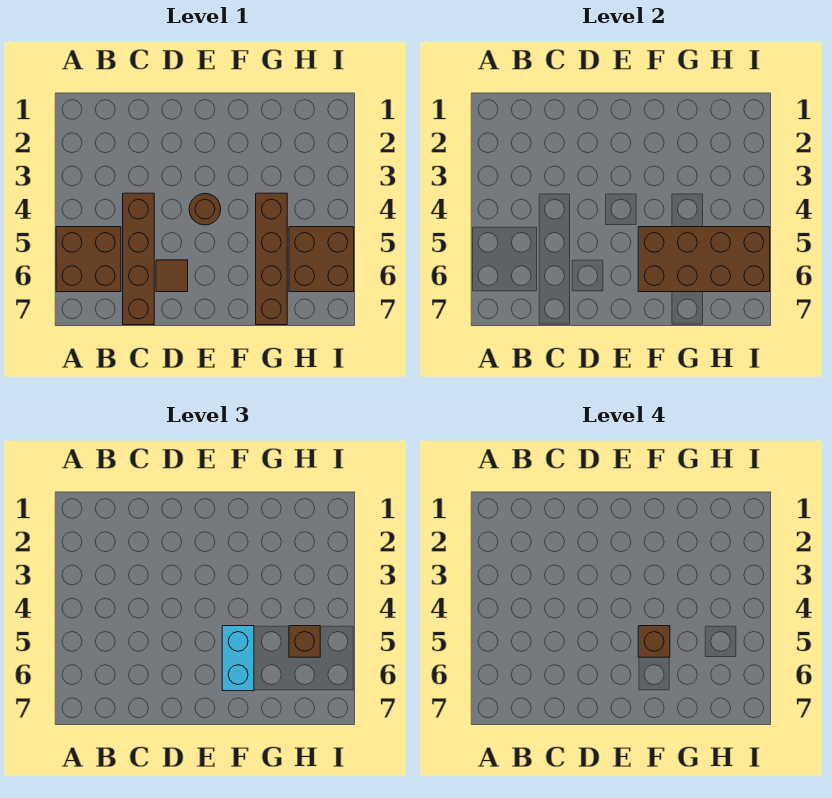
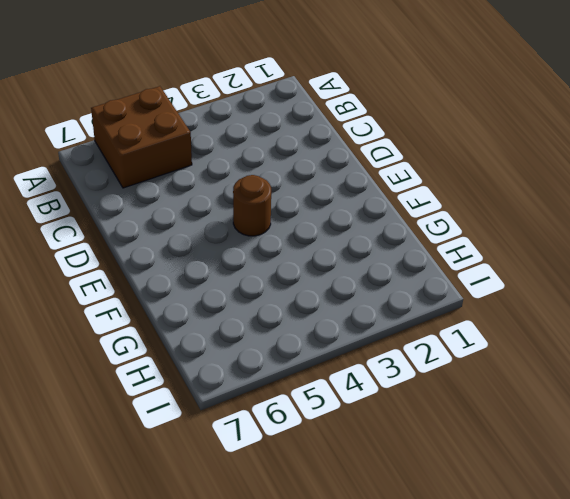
none -> brown 1x4 brick [123,193,154,325]
none -> brown 1x1 tile [156,260,188,292]

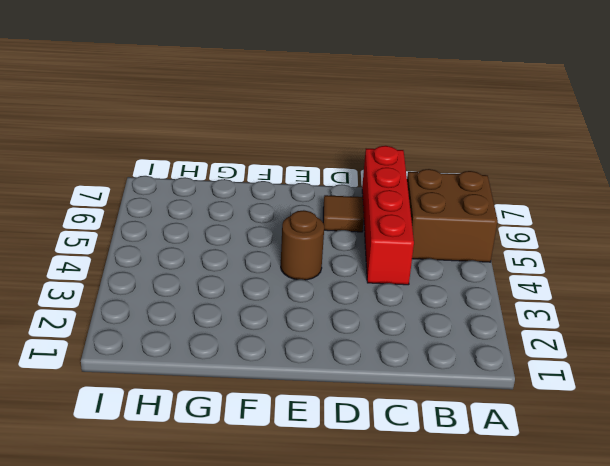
red 1x4 brick [362,146,414,285] -> brown 1x4 brick [123,193,154,325]
none -> brown 1x4 brick [256,193,287,325]
none -> brown 2x2 brick [289,227,354,292]

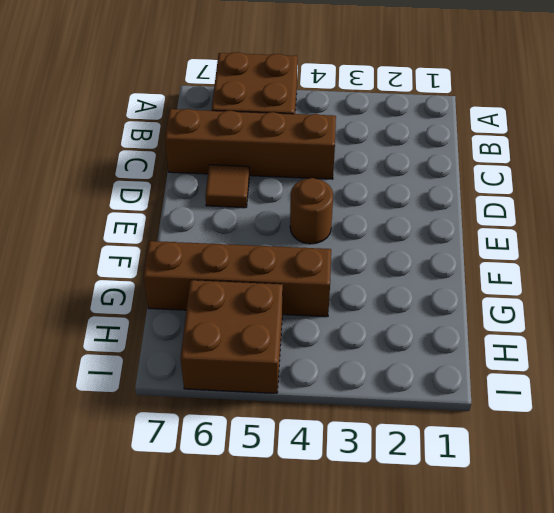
none -> brown 2x4 brick [638,227,770,292]
none -> cyan 1x2 brick [222,626,254,691]

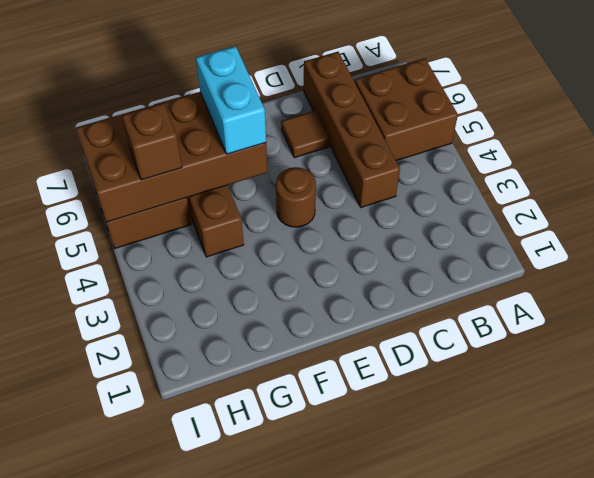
none -> brown 1x1 brick [638,626,670,657]

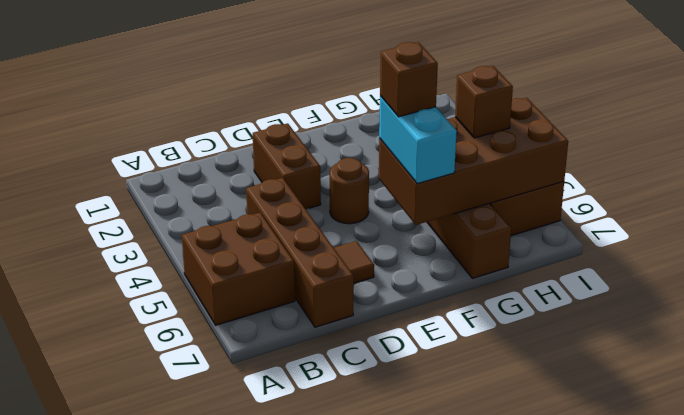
brown 1x2 brick [253,123,321,209] -> none

